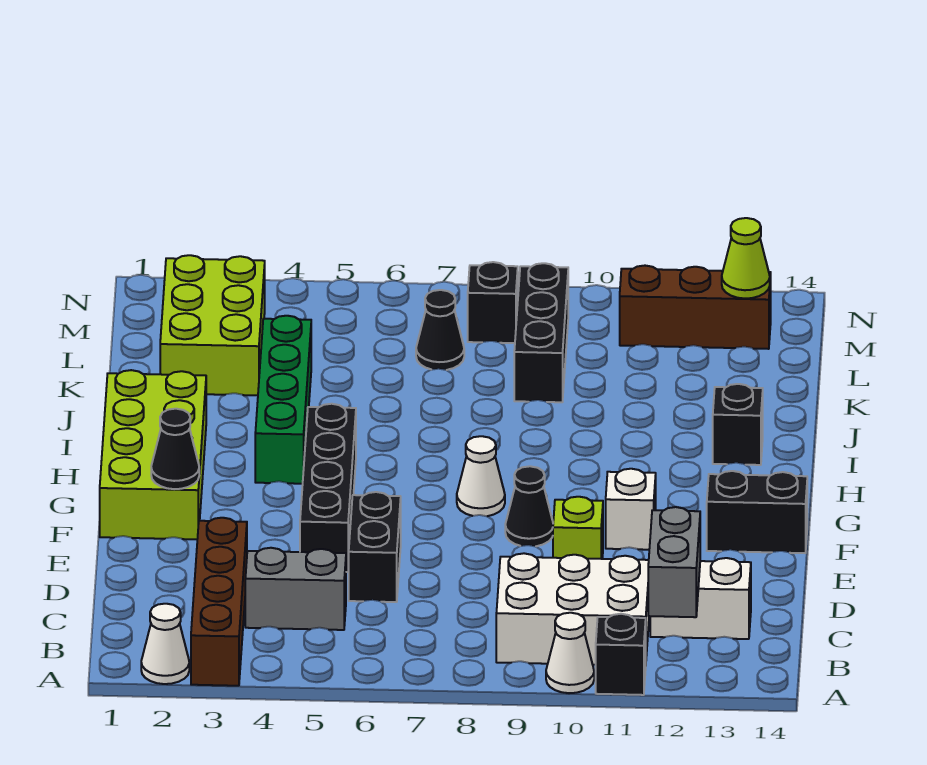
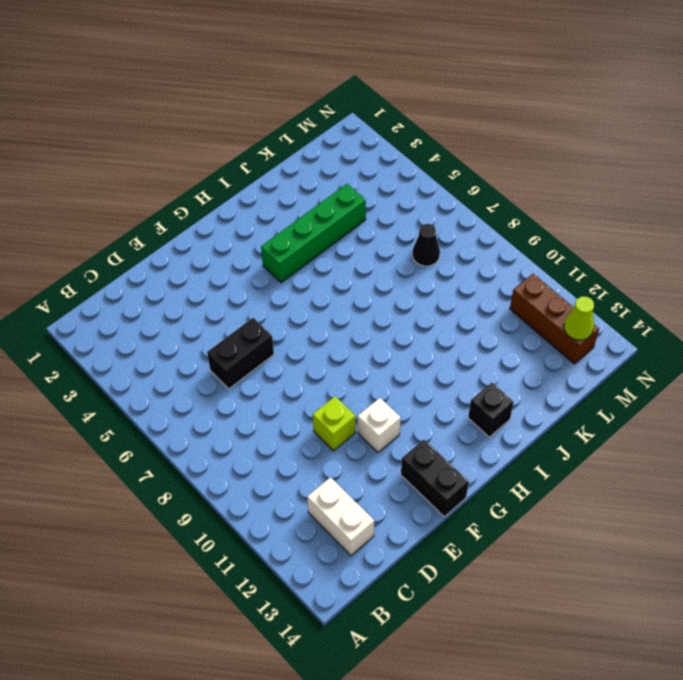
none -> white 1x1 cone [141,604,189,684]
none -> brown 1x4 brick [191,518,247,686]
none -> white 1x1 cone [546,613,594,693]

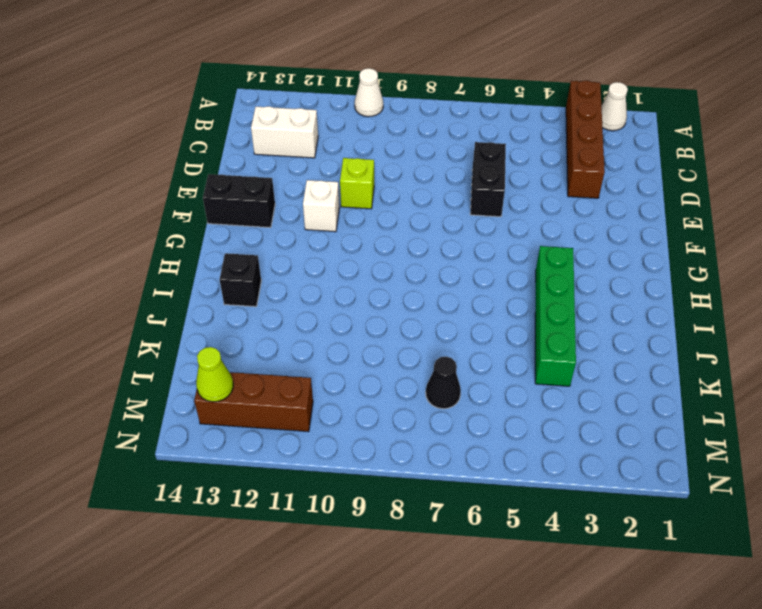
none -> black 1x1 brick [596,614,646,695]
none -> white 2x3 brick [496,553,649,665]
none -> grey 1x2 brick [245,548,346,630]

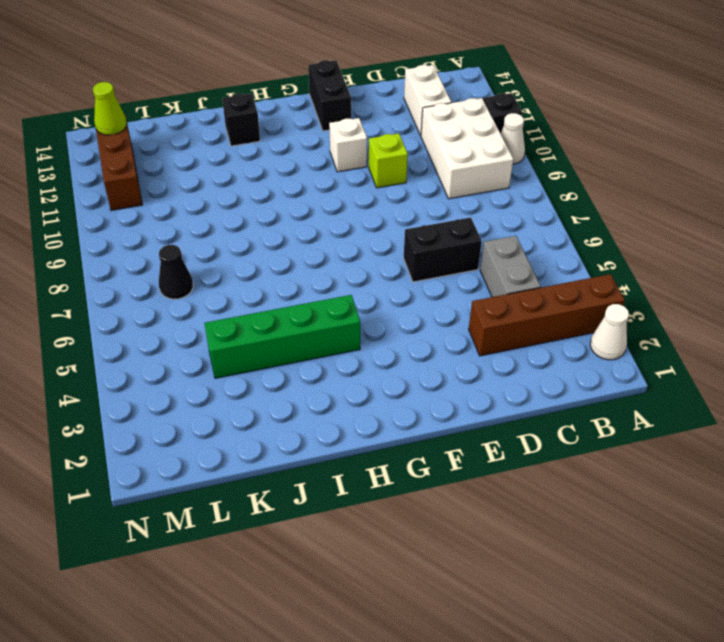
none -> black 1x4 brick [300,404,356,572]
none -> lime 2x4 brick [100,370,206,539]
none -> black 1x1 cone [505,466,553,546]

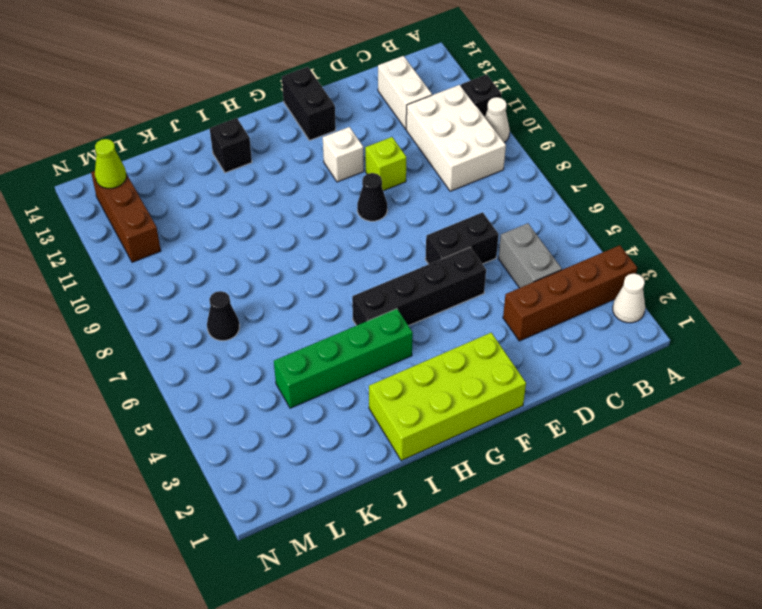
none -> white 1x1 cone [457,436,505,516]
none -> lime 2x3 brick [160,255,265,395]
none -> black 1x3 brick [514,263,568,402]

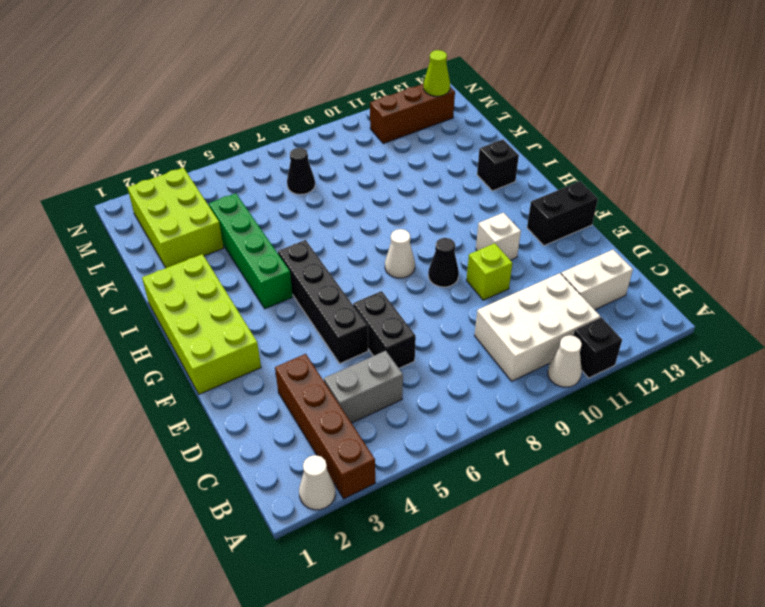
none -> black 1x3 brick [514,263,568,402]
none -> black 1x1 brick [468,262,518,343]
none -> grey 1x2 brick [648,507,700,617]

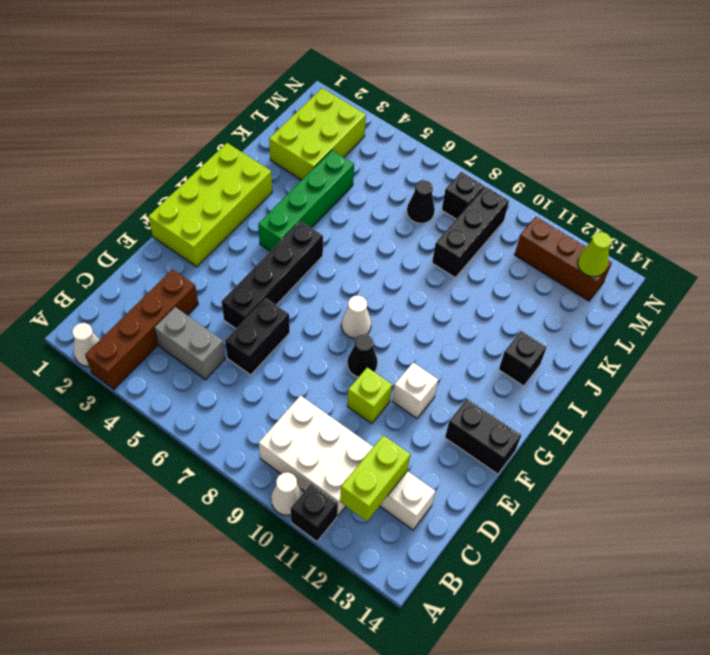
lime 1x2 brick [340,435,410,521] -> grey 1x2 brick [648,507,700,617]
none -> black 1x1 cone [151,409,199,489]

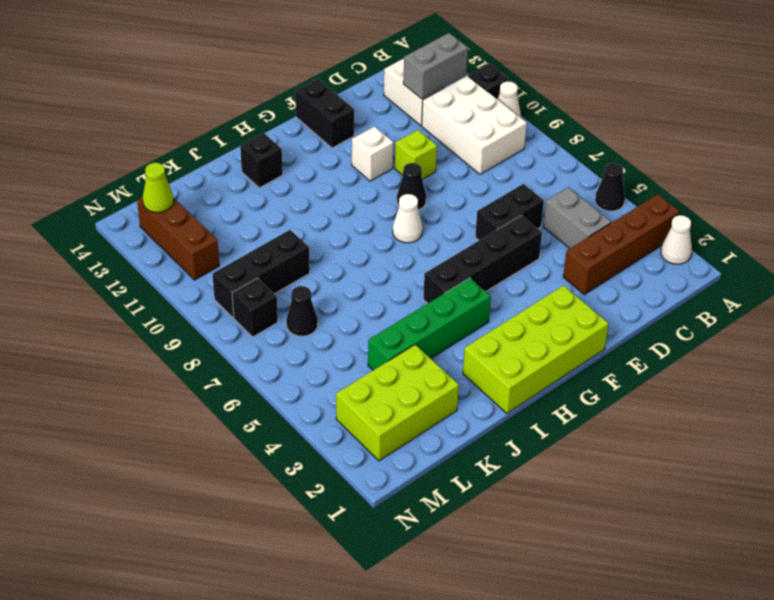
black 1x1 cone [595,163,625,211] -> black 1x1 cone moved to [151,409,199,489]

